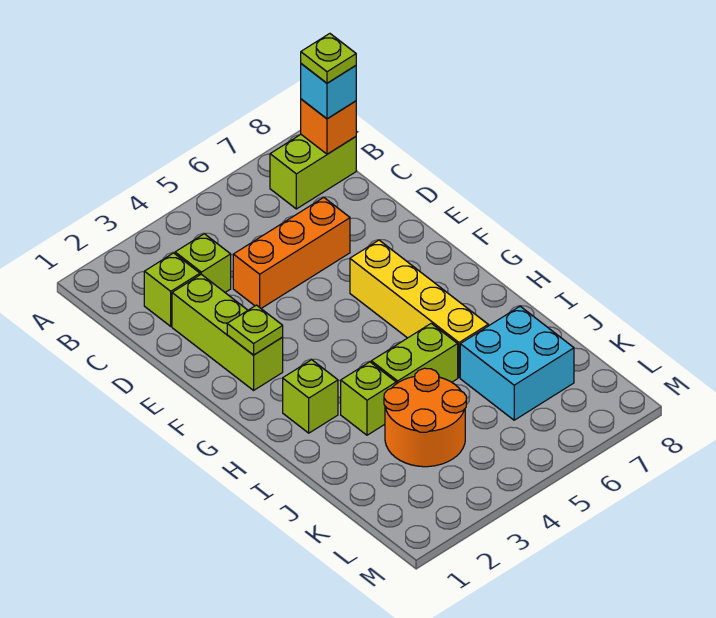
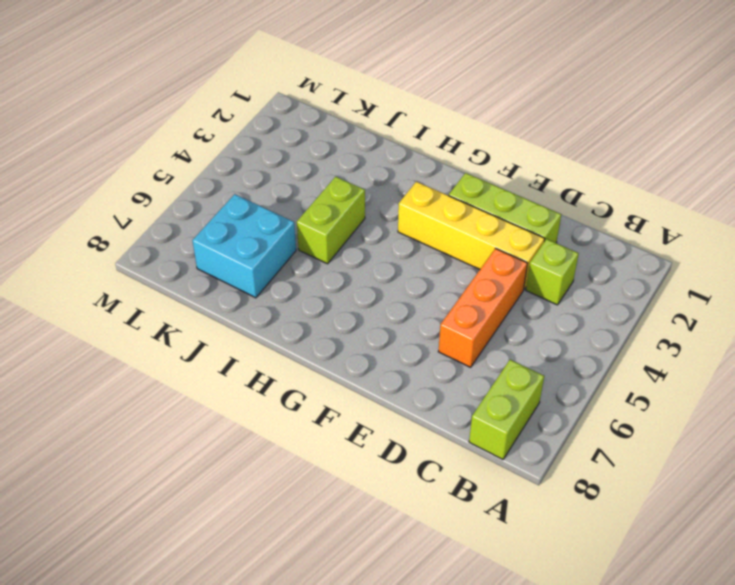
yellow 1x4 brick [398,182,545,289] -> yellow 1x4 brick moved to [350,240,488,378]
none -> lime 1x1 brick [144,253,200,326]
none -> lime 1x1 brick [283,360,338,433]
none -> lime 1x1 brick [341,362,396,435]

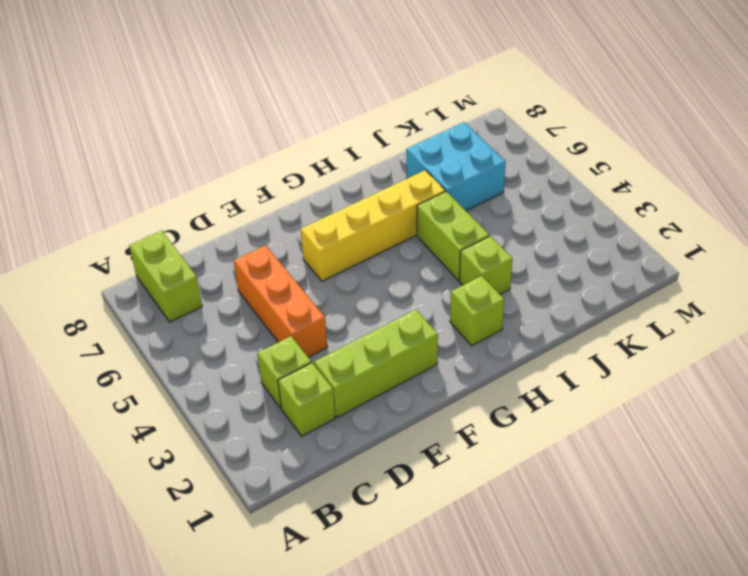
none -> orange 2x2 round brick [384,368,466,467]
none -> orange 1x1 brick [301,99,356,154]
none -> lime 1x1 plate [227,305,283,355]

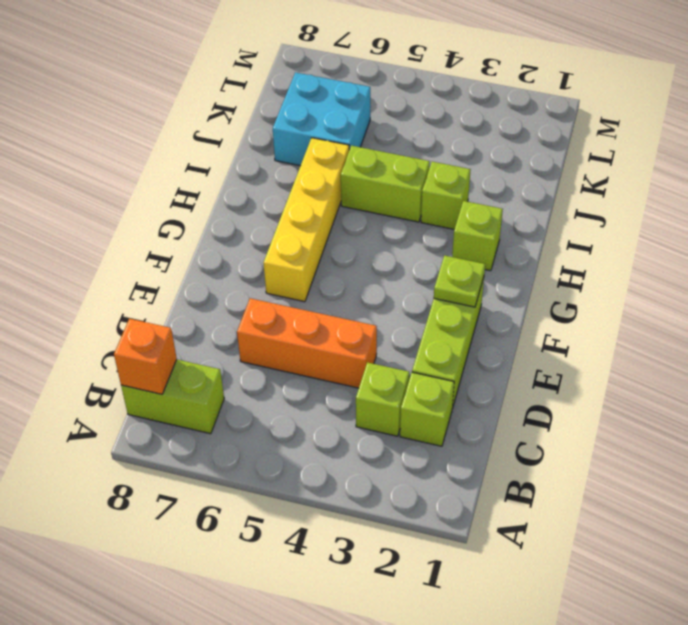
none -> orange 2x2 round brick [384,368,466,467]
none -> cyan 1x1 brick [301,64,356,119]
none -> lime 1x1 plate [301,34,356,83]

